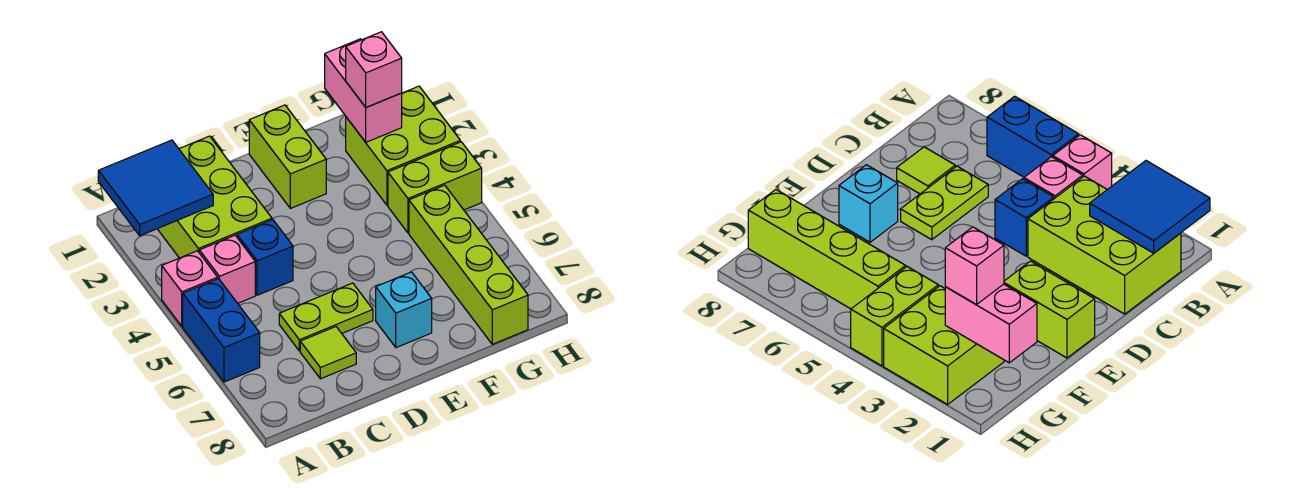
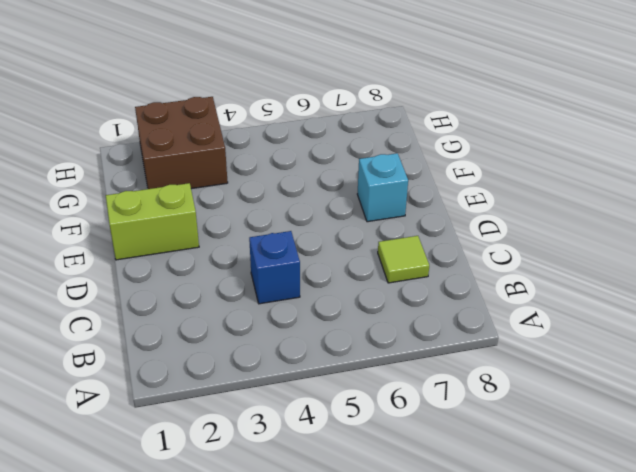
brown 2x2 brick [135,97,228,189] -> lime 2x2 brick [346,86,460,205]
none -> pink 1x1 brick [162,251,218,326]
none -> blue 1x2 brick [183,279,260,382]
none -> lime 2x3 brick [158,136,272,258]

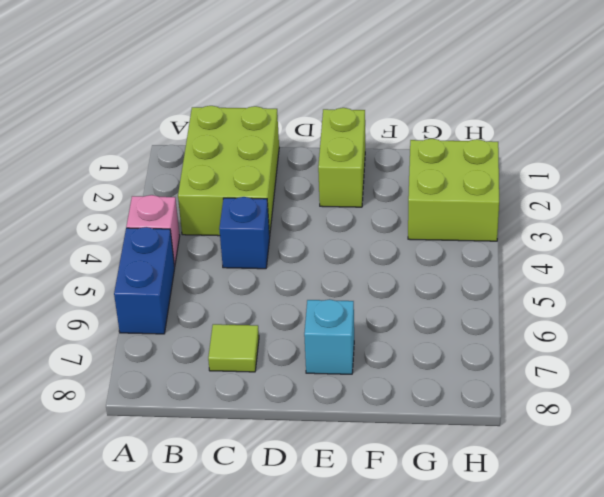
none -> pink 1x1 brick [199,235,255,303]
none -> lime 1x2 plate [279,283,373,351]
none -> lime 1x2 brick [388,142,482,233]

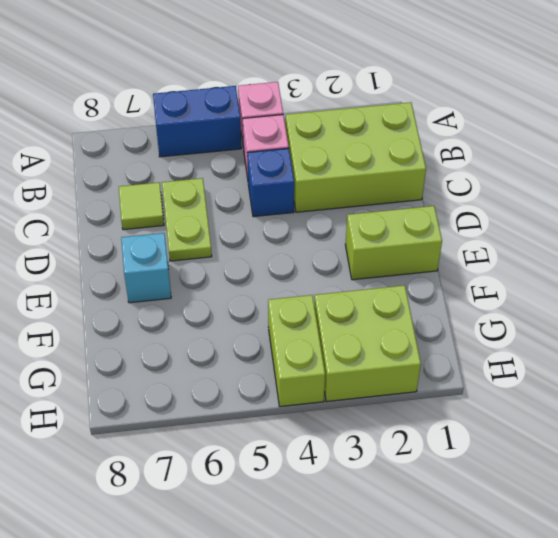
none -> lime 1x4 brick [409,185,528,344]
none -> blue 2x2 tile [98,140,213,236]
none -> pink 1x2 brick [325,39,402,142]

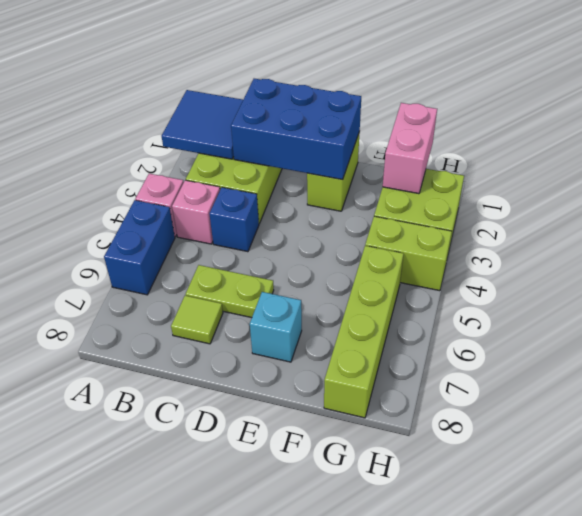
blue 2x3 brick [231,79,361,180] -> none
none -> pink 1x1 brick [346,32,402,107]

